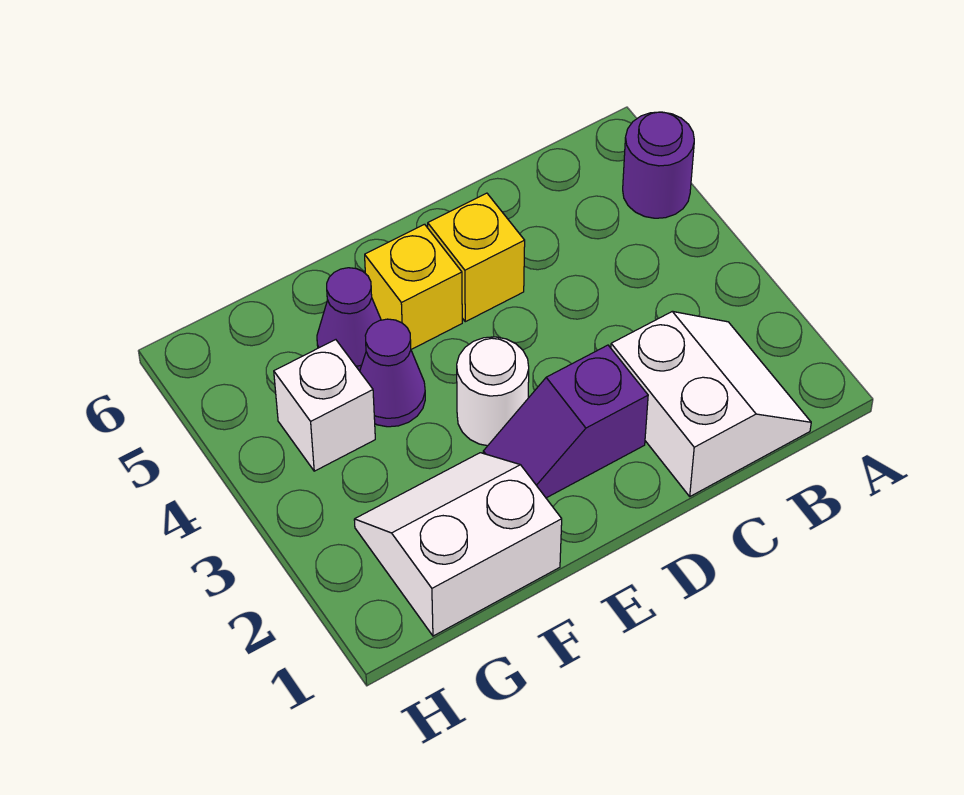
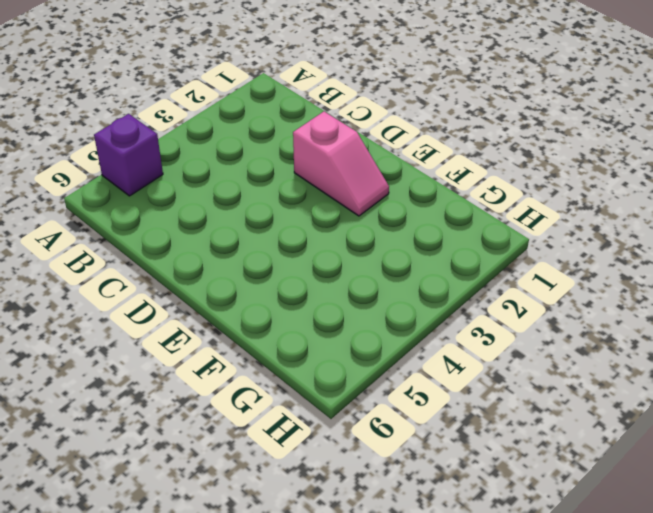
purple 1x1 brick [94,114,163,196] -> purple 1x1 round brick [623,112,694,218]
pink 1x2 slope [293,111,389,216] -> purple 1x2 slope [483,345,648,498]
none -> white 2x2 slope [611,311,811,496]
none -> yellow 1x1 brick [428,193,525,322]

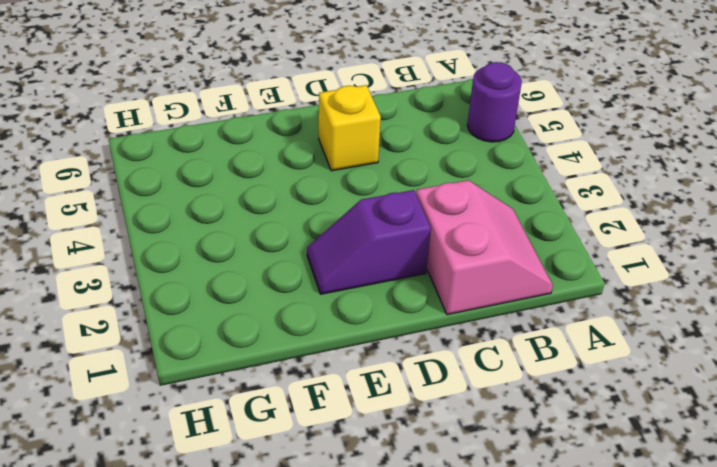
pink 2x2 slope [416,180,553,315] -> white 2x2 slope [611,311,811,496]
none -> white 1x1 round brick [457,337,529,446]
none -> yellow 1x1 brick [365,224,462,349]

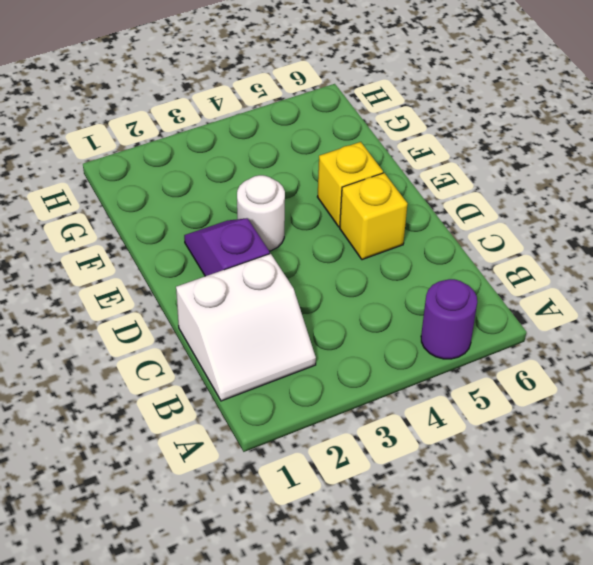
none -> white 2x2 slope [354,453,562,636]
none -> purple 1x1 cone [360,319,425,427]

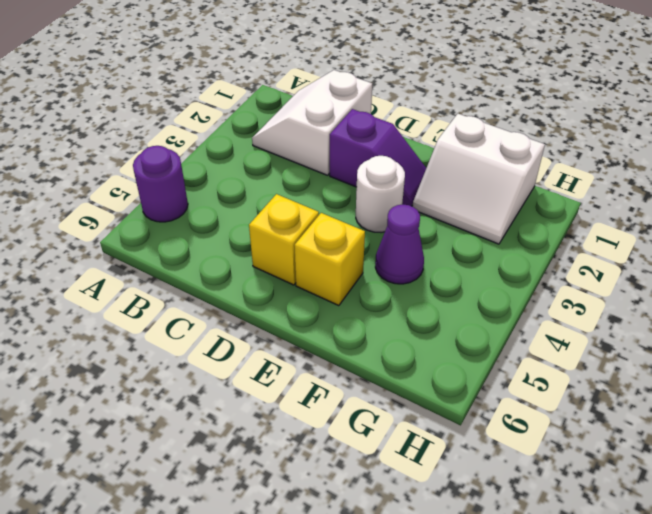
none -> purple 1x1 cone [317,268,381,371]
none -> white 1x1 brick [274,340,375,471]

